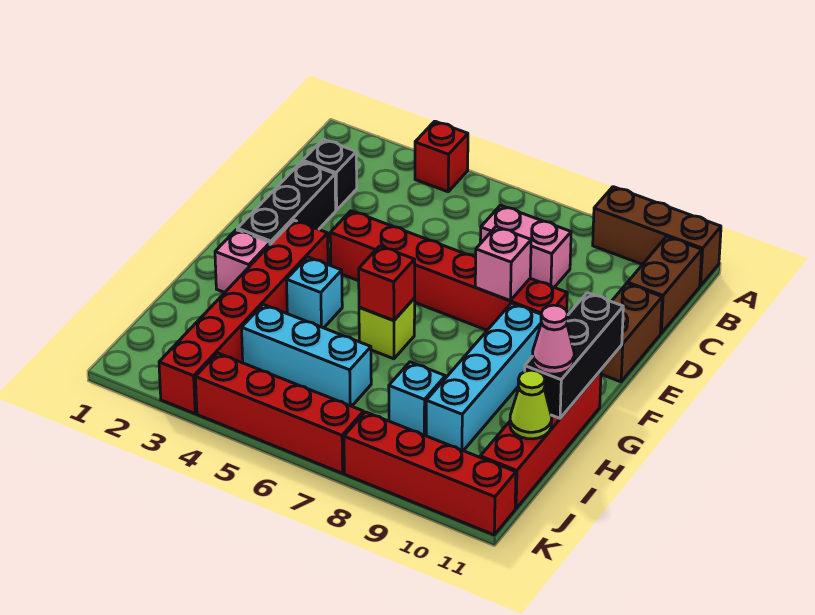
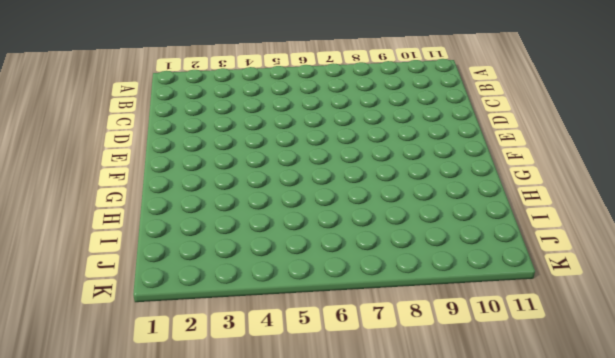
none -> red 1x1 brick [415,121,468,192]
none -> brown 1x3 brick [593,187,721,286]
none -> brown 1x2 brick [628,237,702,333]

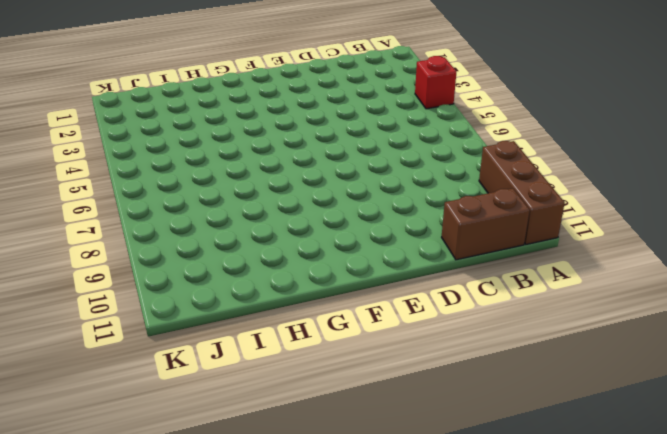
none -> black 1x1 brick [303,139,357,210]
none -> pink 1x2 brick [480,205,571,287]
none -> black 1x3 brick [237,161,336,244]

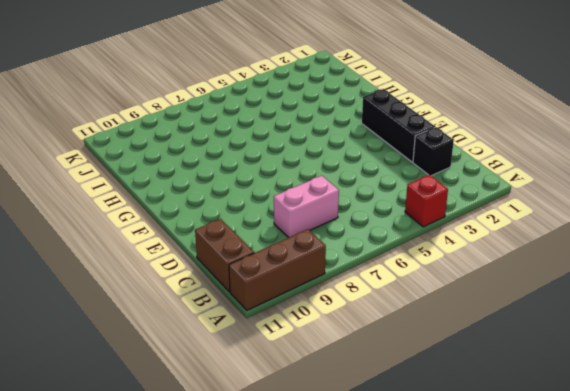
none -> brown 1x2 brick [601,284,662,382]
none -> red 1x6 brick [330,211,567,330]
none -> red 1x6 brick [159,220,328,414]

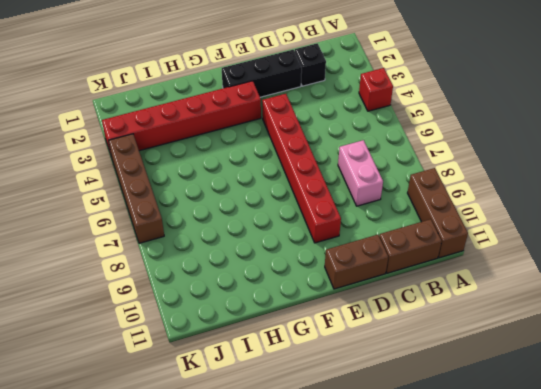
brown 1x4 brick [108,134,164,243] -> red 1x4 brick [195,353,364,473]
none -> cyan 1x4 brick [426,303,541,451]
none -> pink 1x1 brick [215,230,270,293]
none -> cyan 1x1 brick [286,257,342,328]

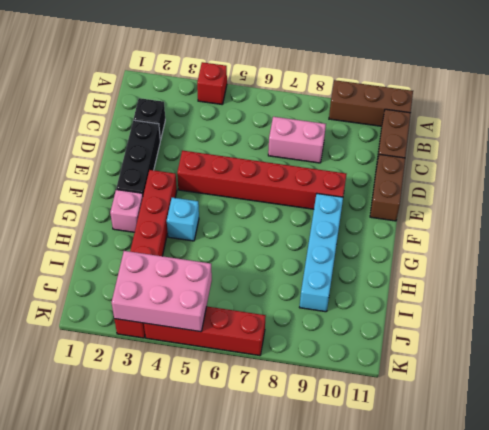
pink 2x3 brick [112,251,212,332] -> none
none -> lime 1x1 brick [359,298,415,359]
none -> red 1x4 brick [480,370,601,509]
none -> cyan 1x3 brick [242,304,371,406]

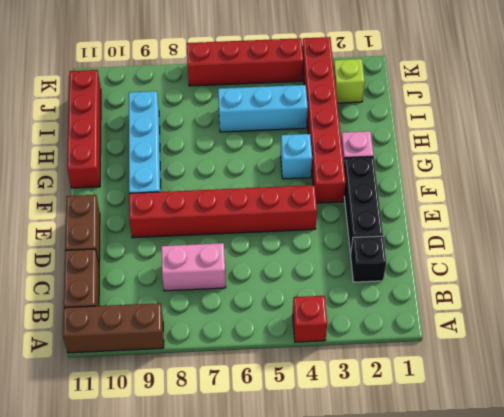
lime 1x1 brick [334,59,365,103] -> lime 1x1 brick moved to [359,298,415,359]
none -> cyan 1x1 brick [389,362,445,436]
none -> red 1x4 brick [344,412,516,535]
none -> pink 1x1 brick [475,227,531,301]

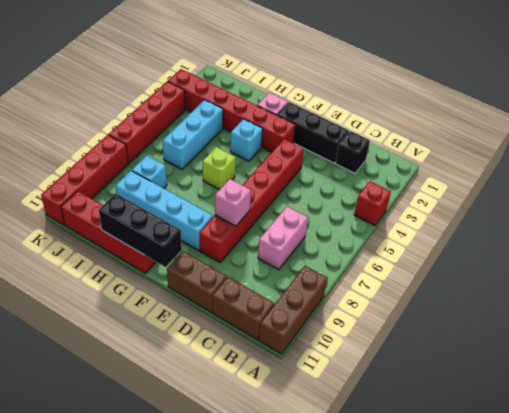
none -> red 1x1 brick [359,246,415,321]
none -> lime 1x1 cone [510,370,552,439]
none -> pink 1x1 cone [532,305,574,374]

